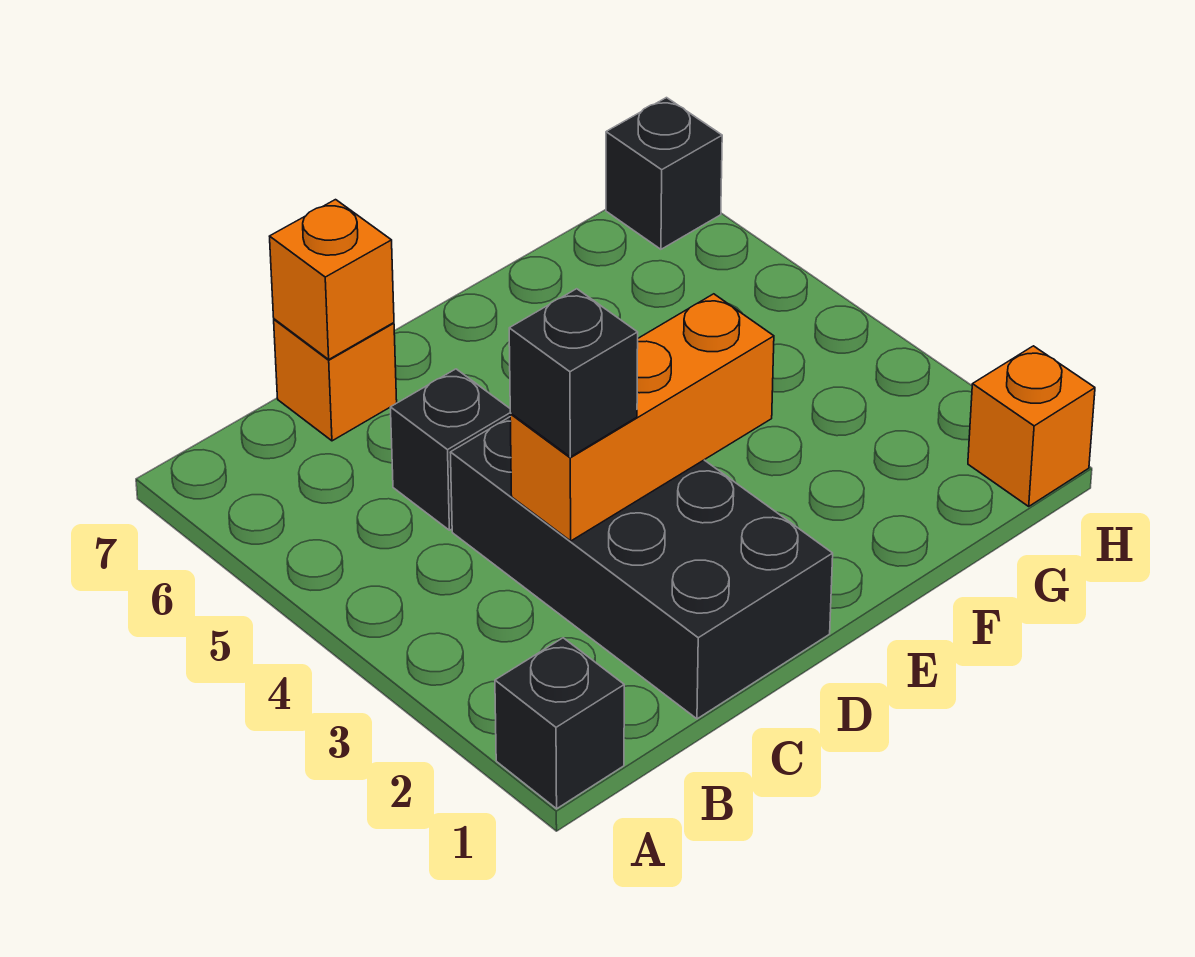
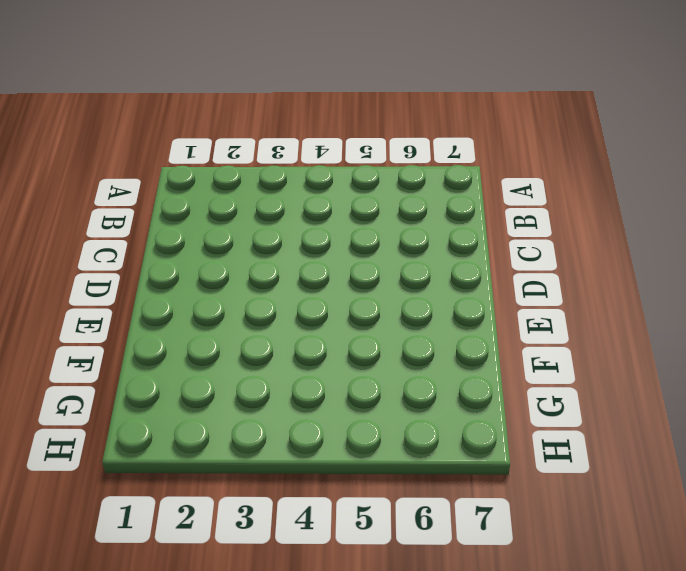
none -> black 1x1 brick [495,638,624,809]
none -> black 2x4 brick [450,417,833,719]

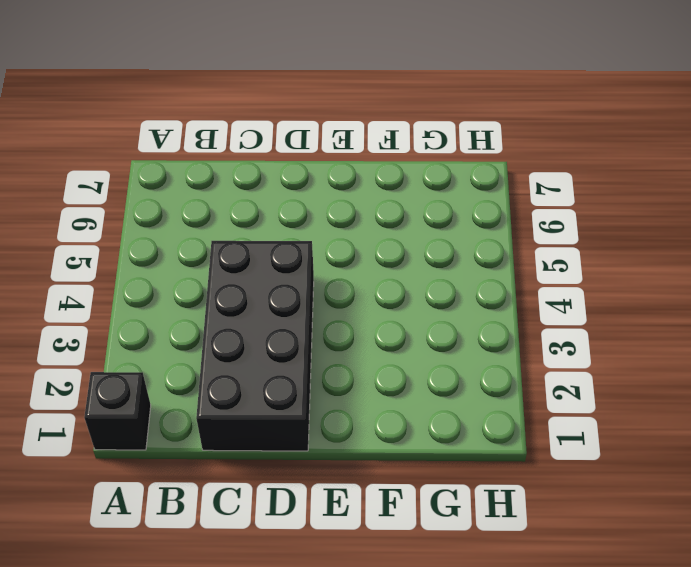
none -> black 1x1 brick [390,369,511,530]
none -> orange 1x1 brick [274,319,397,441]

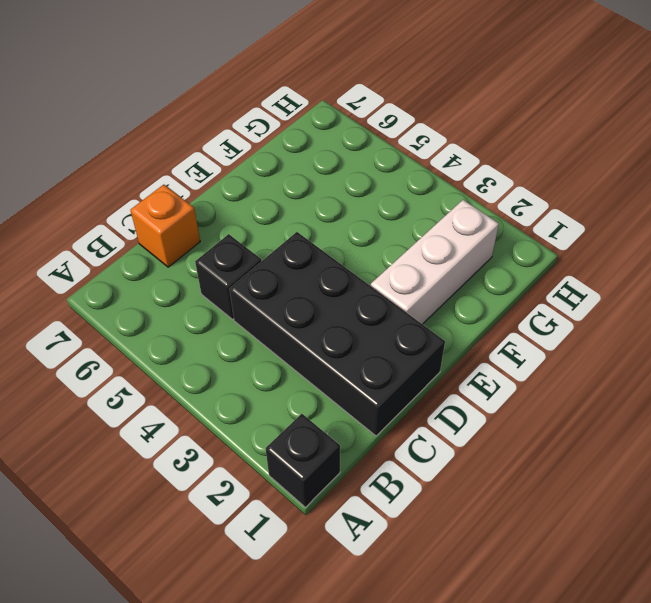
white 1x3 brick [371,200,499,324] -> none
none -> orange 1x1 brick [968,346,1095,506]
none -> black 1x1 brick [606,98,722,249]

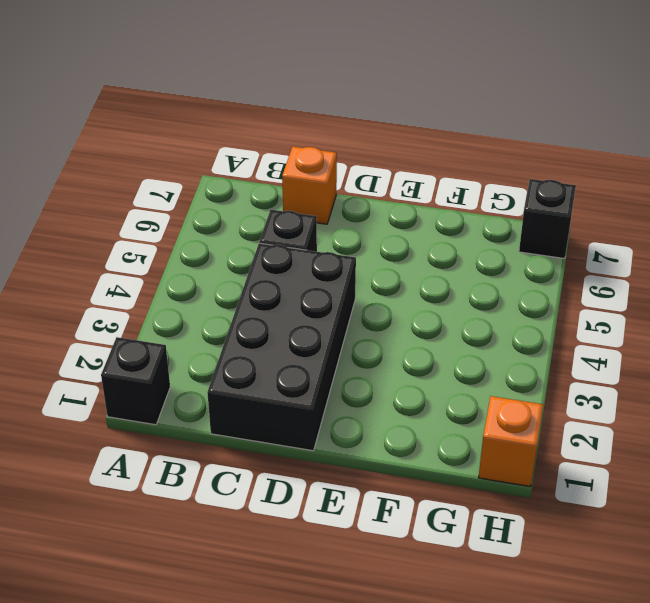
none -> orange 1x3 brick [510,294,774,541]
none -> orange 1x1 brick [270,200,394,359]

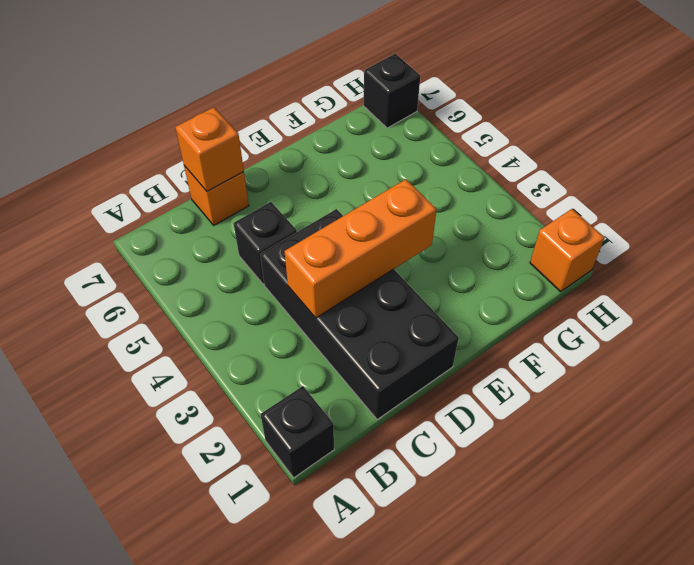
none -> black 1x1 brick [509,289,638,457]

